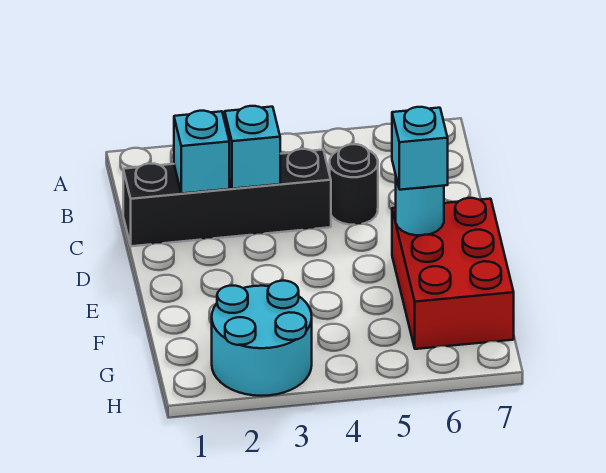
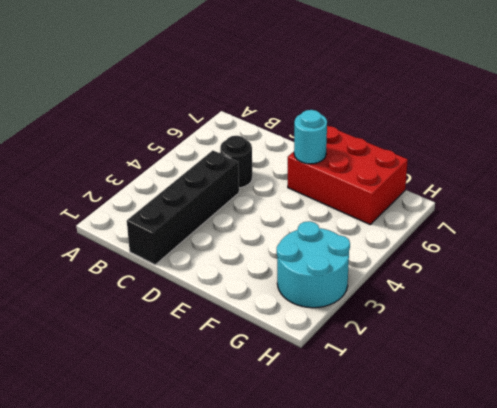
none -> cyan 1x1 brick [174,111,229,194]
none -> cyan 1x1 brick [225,106,280,189]

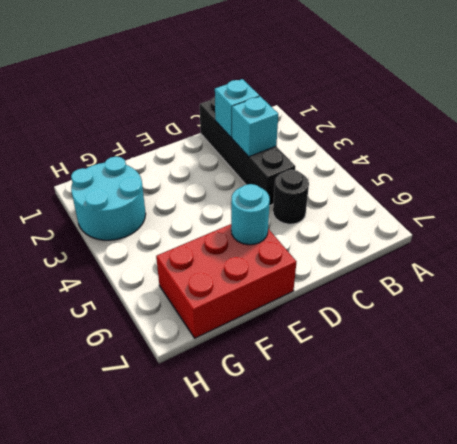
none -> cyan 1x1 brick [392,107,448,190]

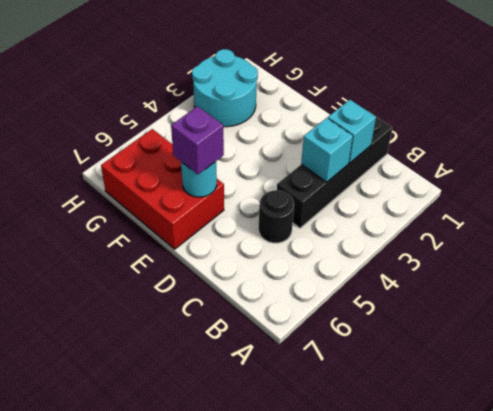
purple 1x1 brick [171,106,224,174] -> cyan 1x1 brick [392,107,448,190]

